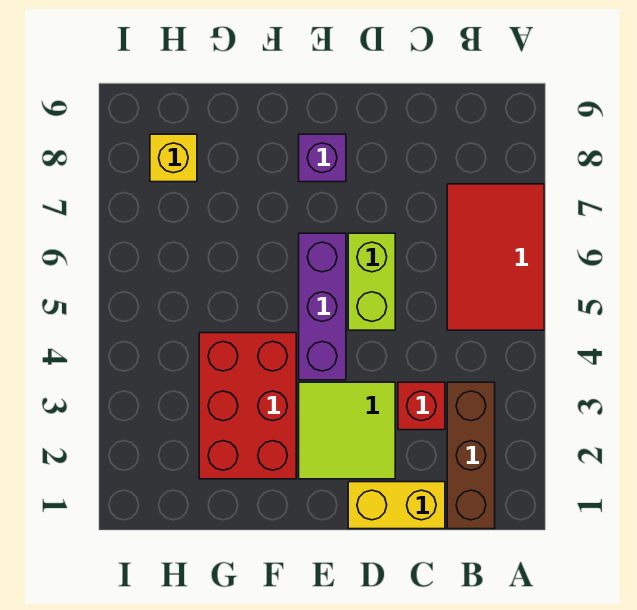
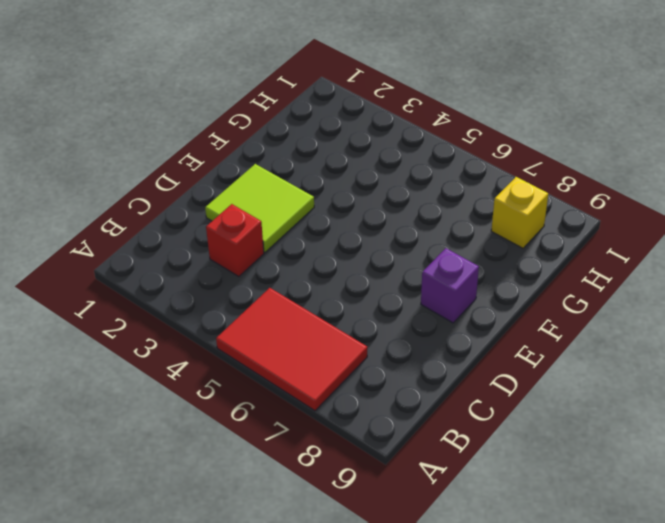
none -> brown 1x3 brick [447,382,495,529]
none -> yellow 1x2 brick [348,482,445,529]

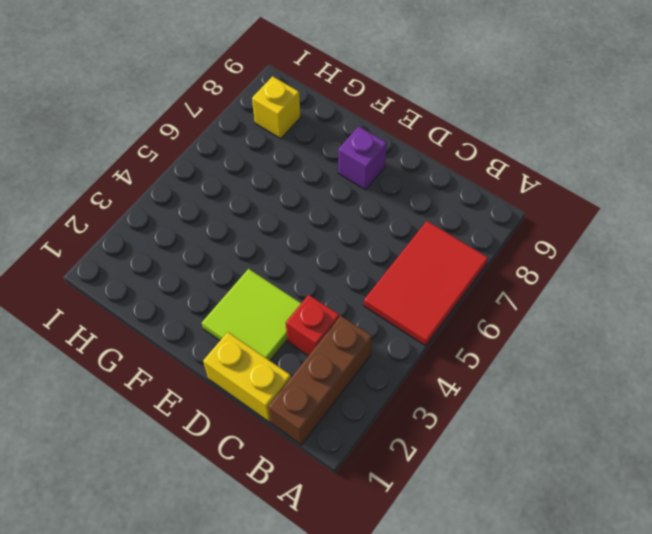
none -> lime 1x2 brick [348,233,395,330]
none -> purple 1x3 brick [299,233,346,380]

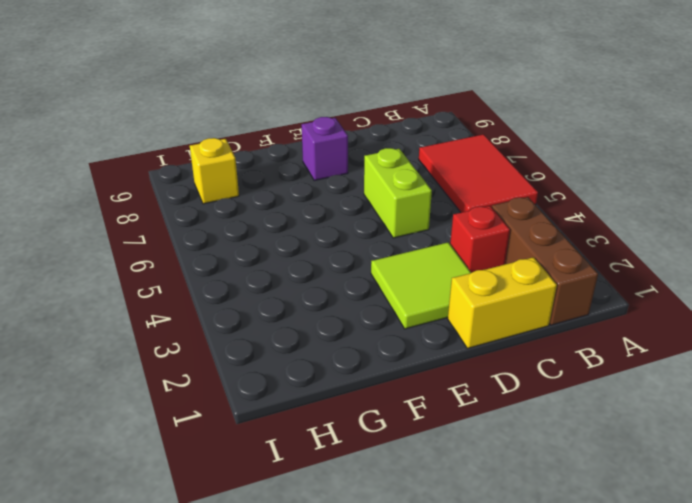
none -> purple 1x3 brick [299,233,346,380]
none -> red 2x3 brick [199,333,296,479]

